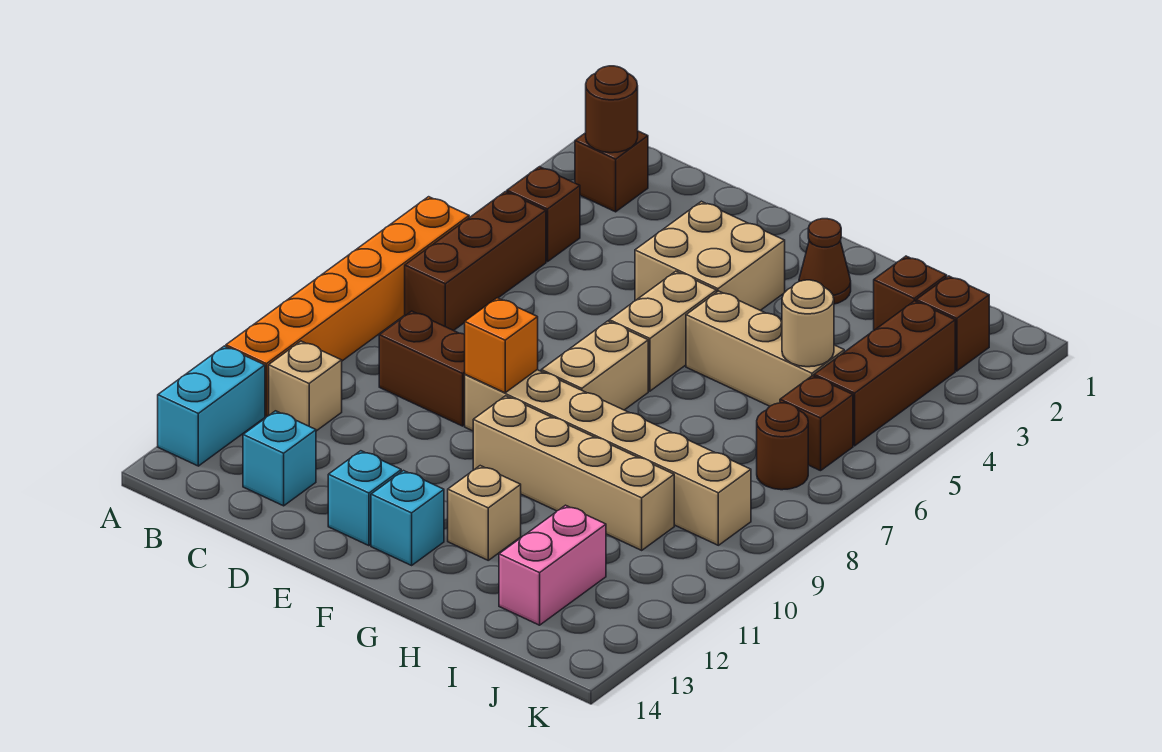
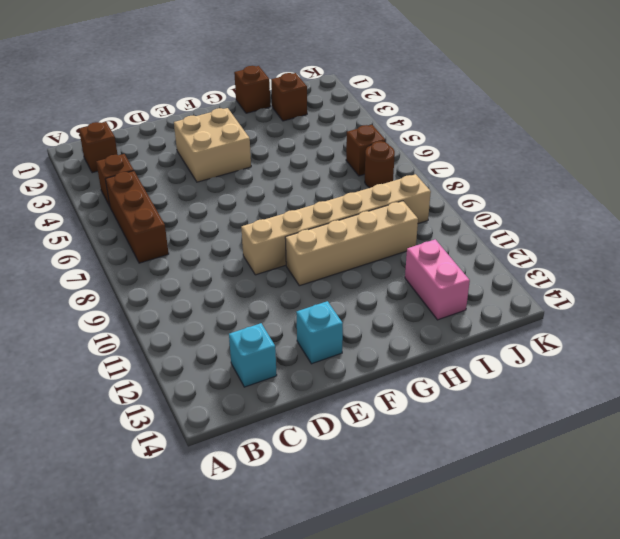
brown 1x1 brick [234,66,270,113] -> brown 1x1 brick moved to [916,276,989,371]
none -> orange 1x6 brick [226,197,469,416]
none -> cyan 1x2 brick [158,346,265,466]
none -> tan 1x1 brick [269,341,342,431]

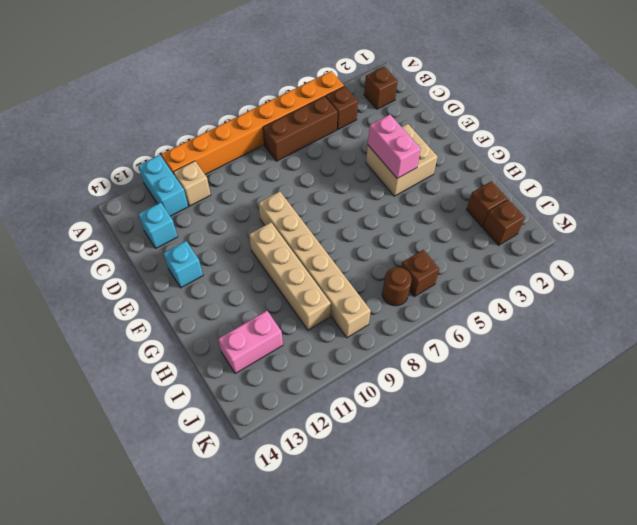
orange 1x8 brick [161,71,344,174] -> orange 1x6 brick [226,197,469,416]
cyan 1x2 brick [138,155,188,216] -> cyan 1x2 brick turned to [158,346,265,466]
pink 1x2 brick [368,115,421,178] -> none
none -> brown 1x2 brick [379,311,465,426]
none -> tan 1x2 brick [609,271,717,391]
none -> tan 1x2 brick [541,321,648,410]

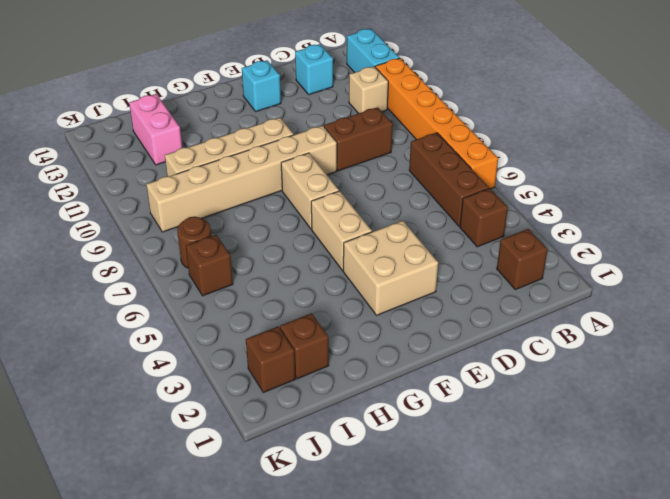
none -> cyan 1x1 brick [371,471,444,565]
none -> brown 1x1 cone [799,219,851,304]
none -> tan 1x3 brick [686,291,844,406]

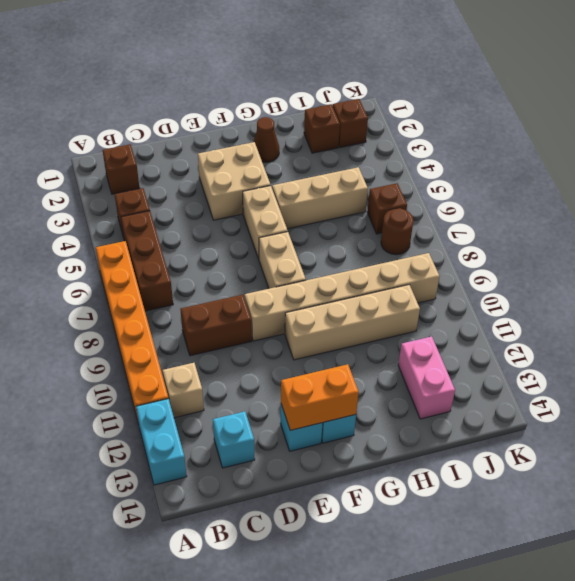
orange 1x2 brick [281,364,359,430] -> none
none -> tan 1x1 brick [448,466,521,560]
none -> brown 1x3 brick [814,301,955,446]
none -> brown 1x1 round brick [586,66,638,153]

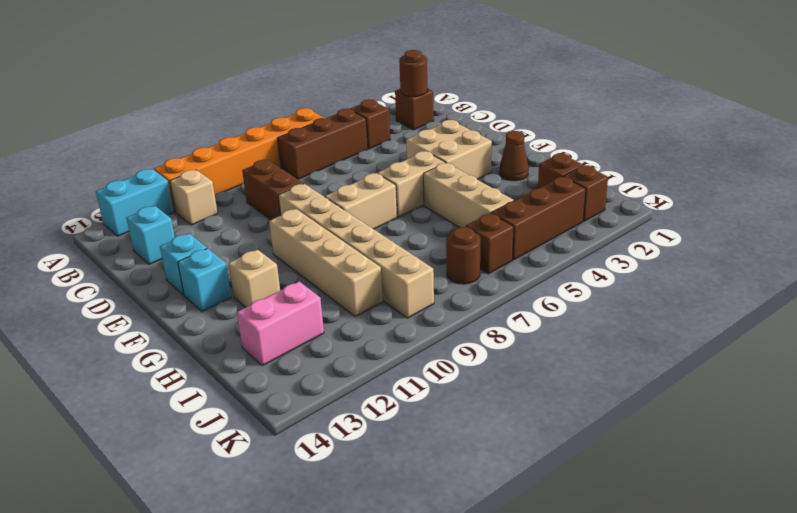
none -> orange 1x1 brick [465,298,538,393]
none -> tan 1x1 round brick [782,280,834,367]

